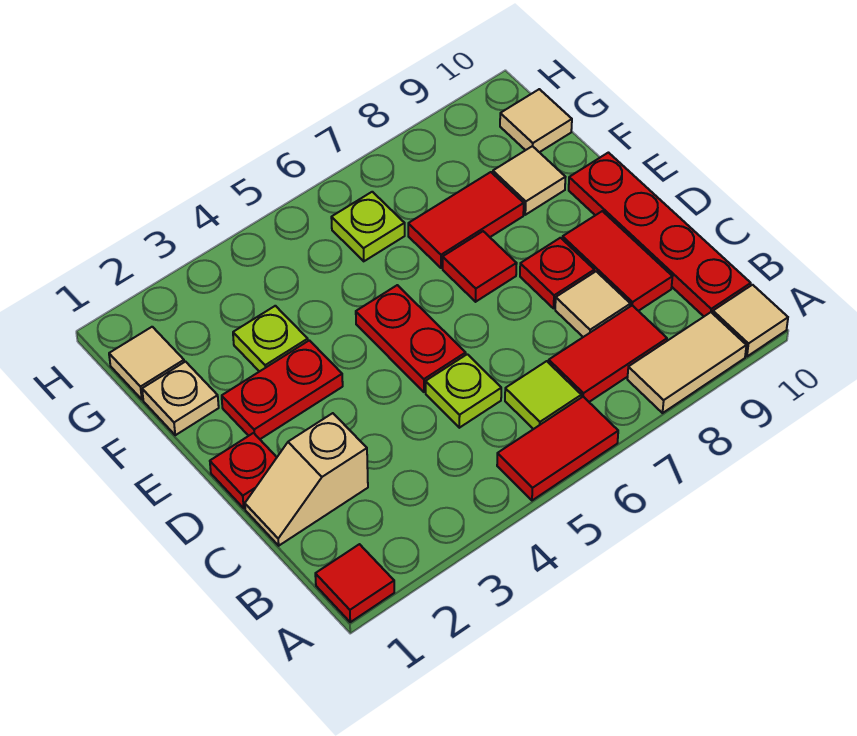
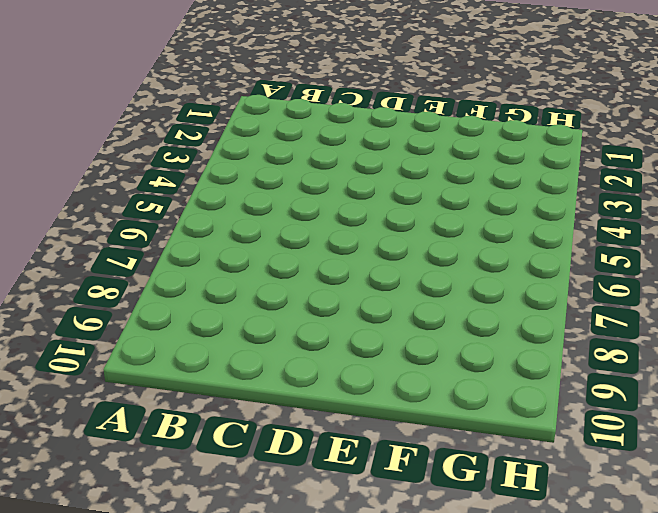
none -> red 1x1 tile [315,544,394,622]
none -> red 1x2 tile [497,397,618,500]
none -> tan 1x2 tile [627,312,746,413]

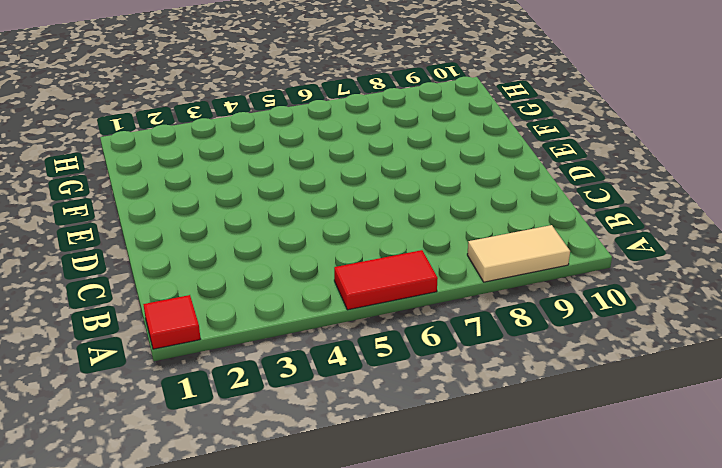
none -> tan 1x1 tile [713,285,788,356]
none -> lime 1x1 tile [505,361,581,429]
none -> red 1x2 tile [549,305,667,402]

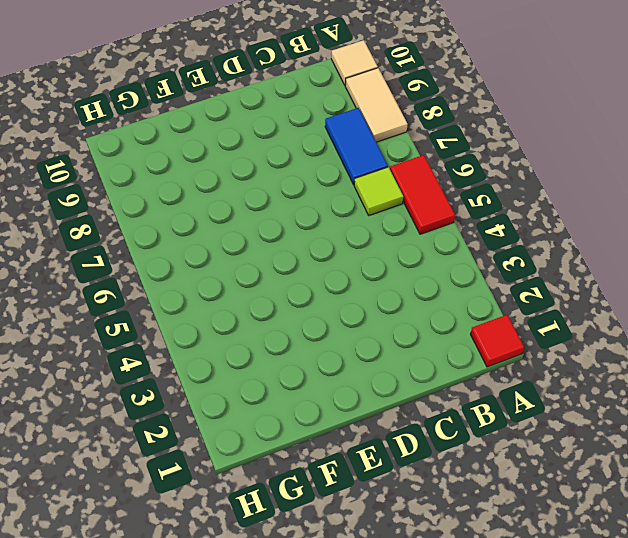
blue 1x2 tile [325,108,388,185] -> red 1x2 tile [549,305,667,402]
none -> red 1x4 plate [569,153,751,316]
none -> tan 1x2 slope [245,413,368,546]
none -> lime 1x1 plate [426,354,501,428]

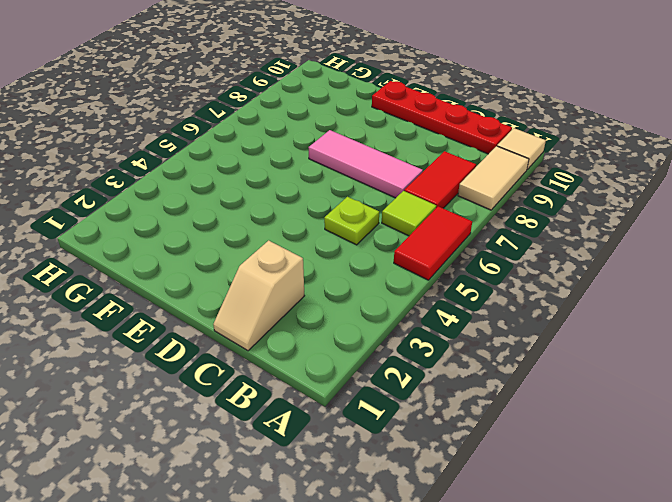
pink 1x3 tile [308,130,423,198] -> red 1x1 tile [443,231,517,302]
none -> red 1x1 tile [315,544,394,622]
none -> tan 1x1 tile [555,271,630,337]
none -> red 1x2 tile [562,211,672,311]

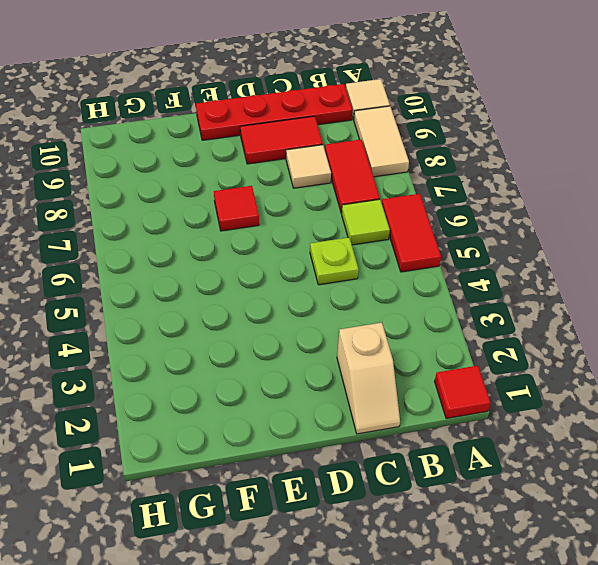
none -> red 1x1 plate [210,433,277,508]
none -> red 1x2 plate [356,285,466,392]
none -> red 1x1 plate [520,238,594,308]

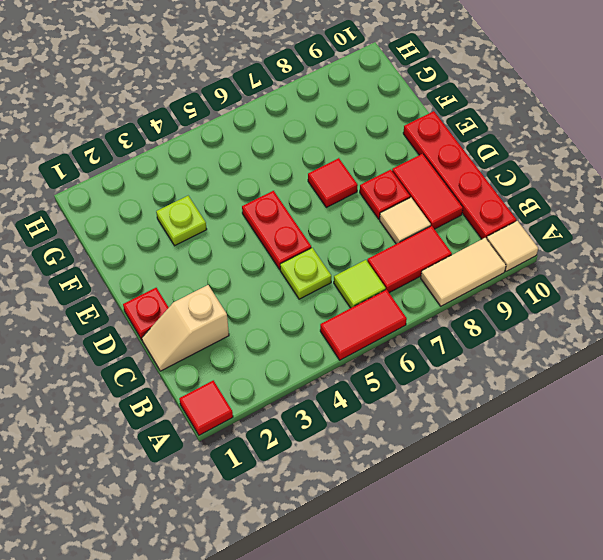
none -> red 1x2 plate [222,340,343,439]
none -> tan 1x1 plate [142,362,219,435]
none -> red 1x2 tile [408,172,524,268]

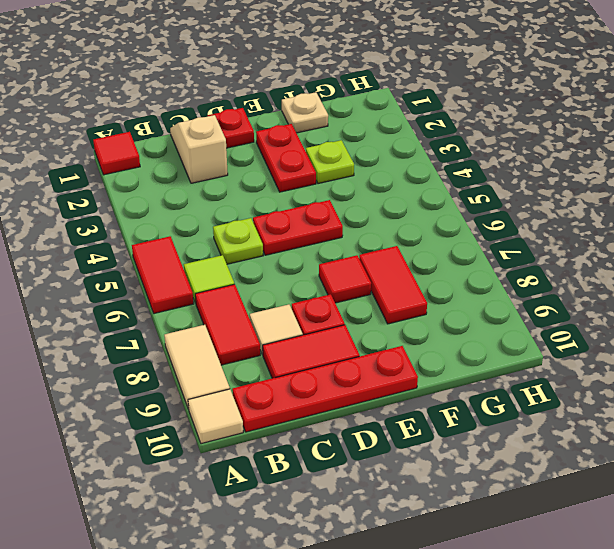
none -> tan 1x1 tile [493,146,565,215]
none -> tan 1x1 tile [109,327,184,399]
none -> lime 1x1 plate [331,192,405,261]

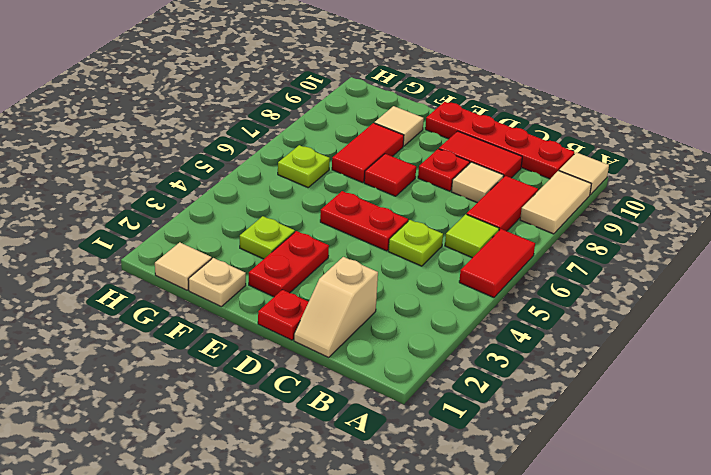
none -> red 1x1 tile [315,544,394,622]
none -> tan 1x1 tile [500,89,572,152]

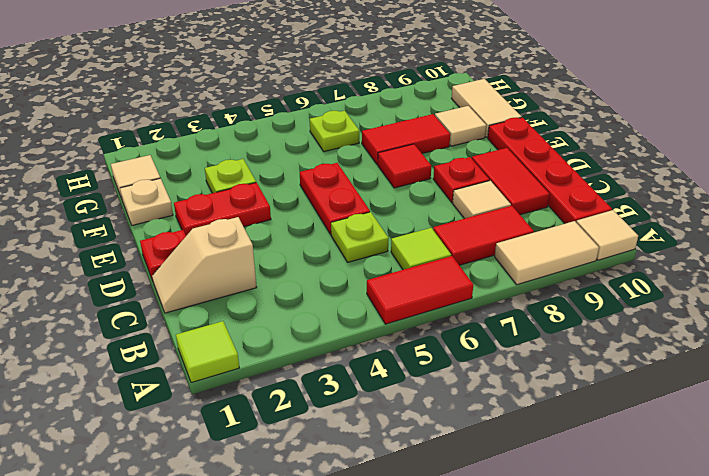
lime 1x1 tile [176,321,239,383] -> red 1x1 tile [315,544,394,622]
tan 1x2 tile [452,79,521,137] -> tan 1x1 tile [500,89,572,152]

